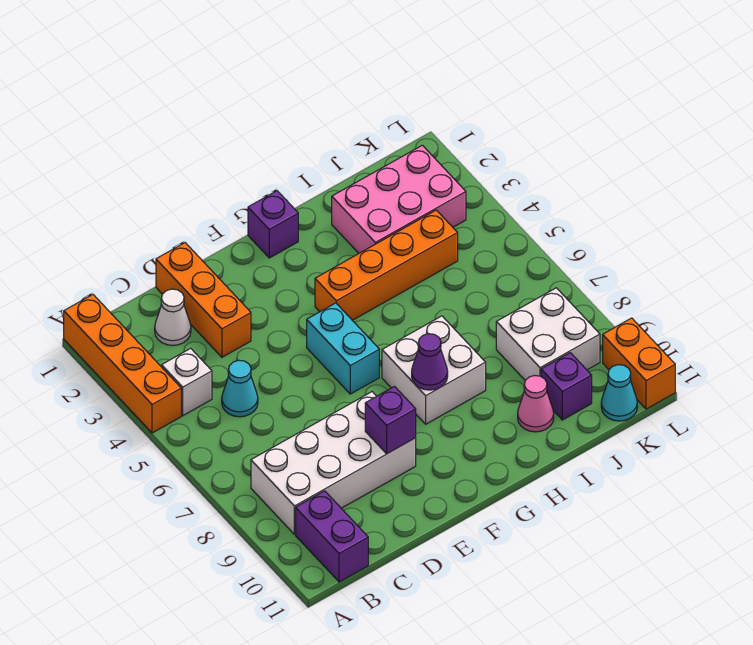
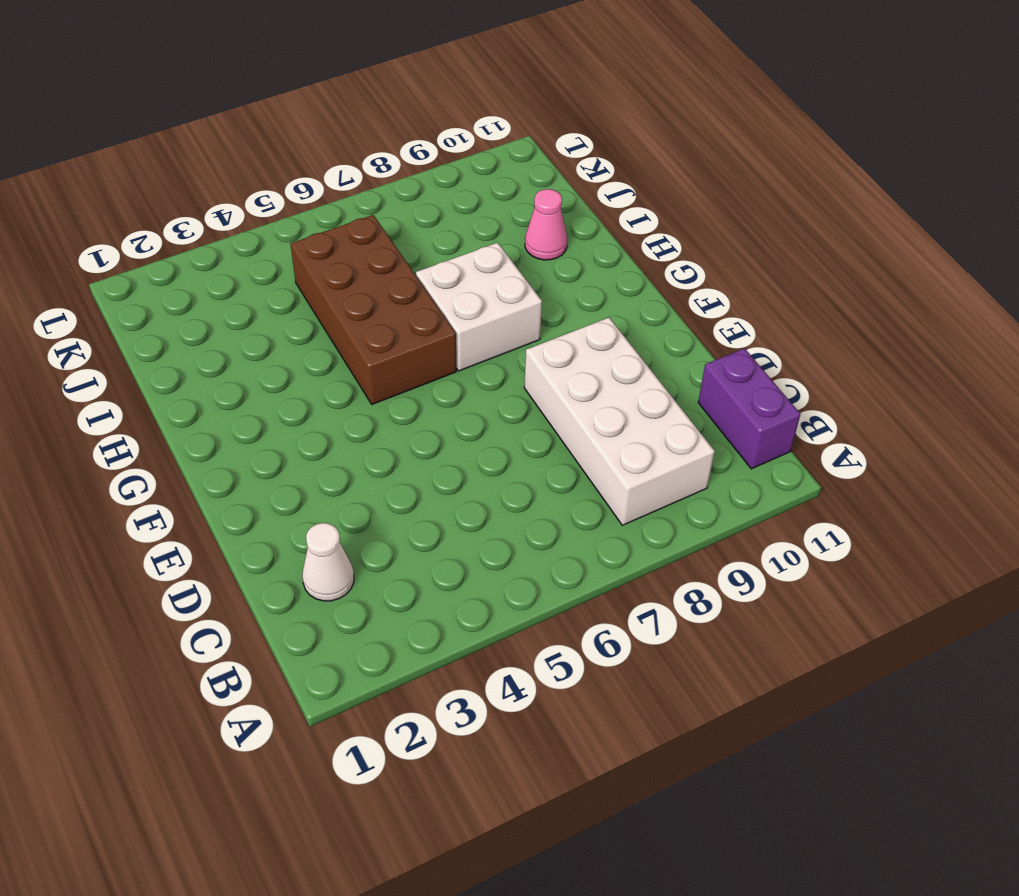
purple 1x2 brick [698,348,800,469] -> purple 1x2 brick turned to [296,491,368,582]
brown 2x4 brick [291,215,456,404] -> none
none -> orange 1x4 brick [64,295,181,433]
none -> white 1x1 brick [162,348,212,416]
none -> cyan 1x1 cone [222,360,258,417]

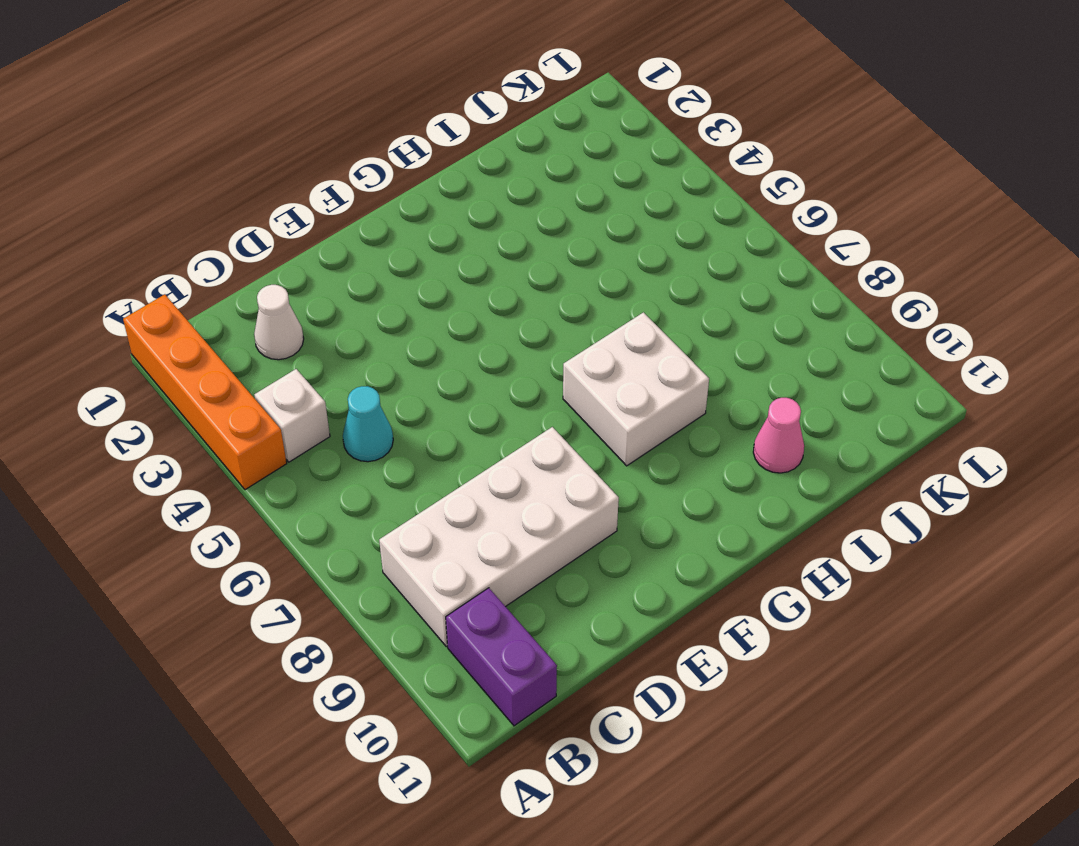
none -> orange 1x3 brick [156,243,251,357]
none -> cyan 1x2 brick [307,303,379,394]
none -> purple 1x1 brick [248,191,298,258]

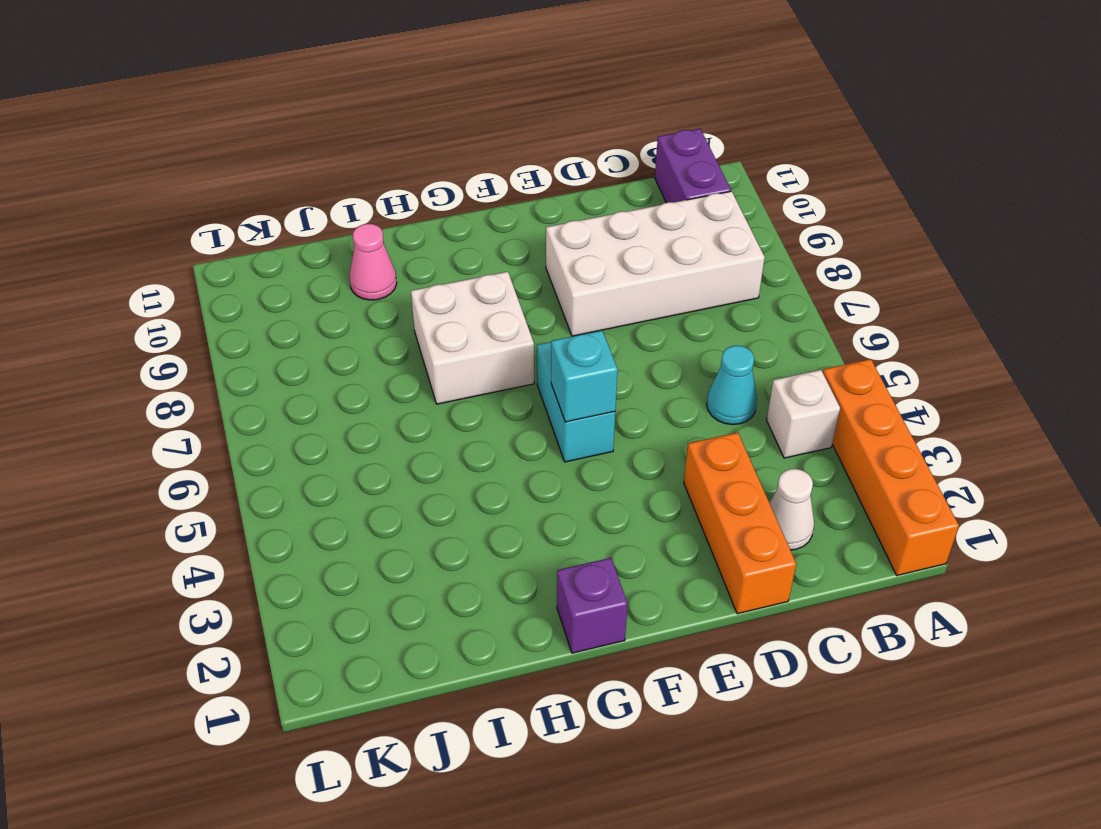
cyan 1x1 brick [551,330,618,422] -> none
none -> orange 1x4 brick [315,210,458,320]
none -> pink 2x3 brick [332,145,466,253]
none -> white 2x2 brick [496,288,600,380]

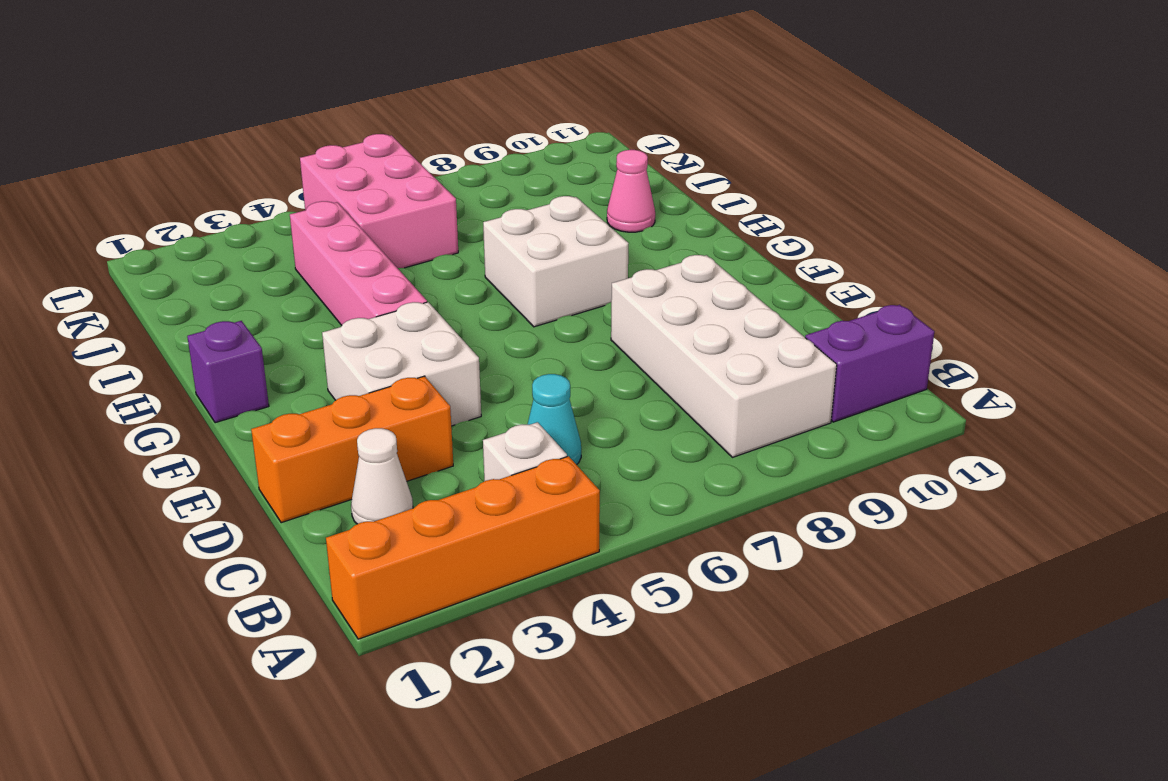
white 2x2 brick [322,302,481,426] -> white 2x2 brick moved to [496,288,600,380]
pink 1x4 brick [290,201,427,325] -> orange 1x4 brick [315,210,458,320]
pink 2x3 brick [300,134,458,268] -> pink 2x3 brick moved to [332,145,466,253]
none -> cyan 1x2 brick [307,303,379,394]
none -> purple 1x1 brick [541,353,592,420]
none -> cyan 1x1 cone [601,365,637,421]

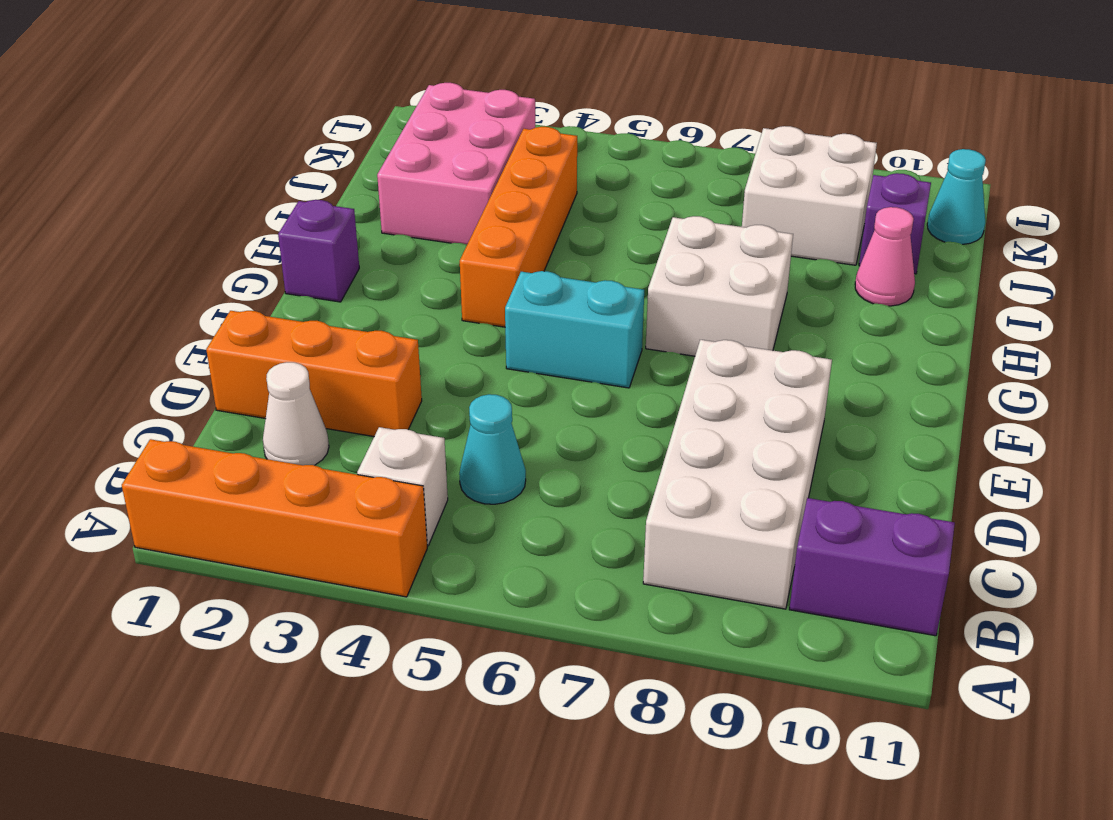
none -> orange 1x2 brick [603,318,675,409]
none -> purple 1x1 brick [365,387,416,454]
none -> purple 1x1 cone [412,334,448,390]

